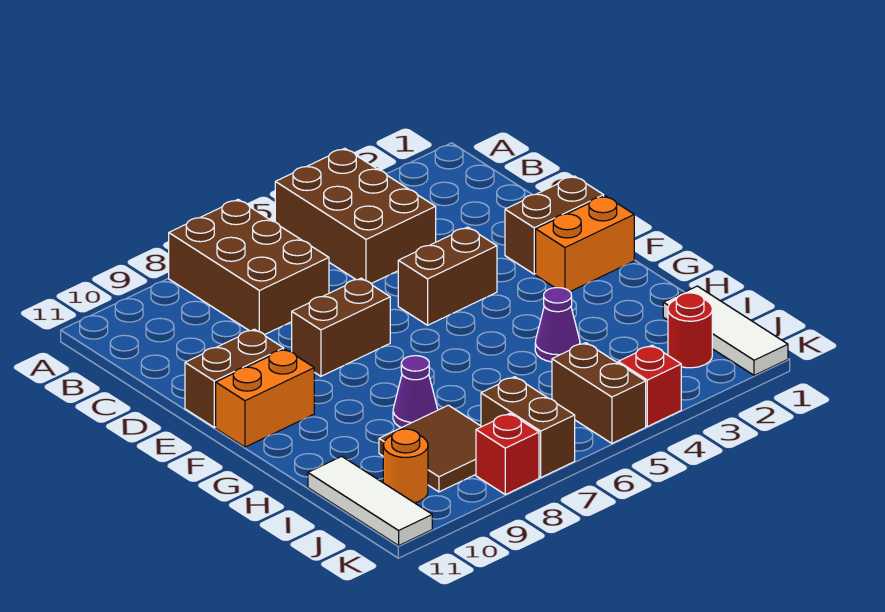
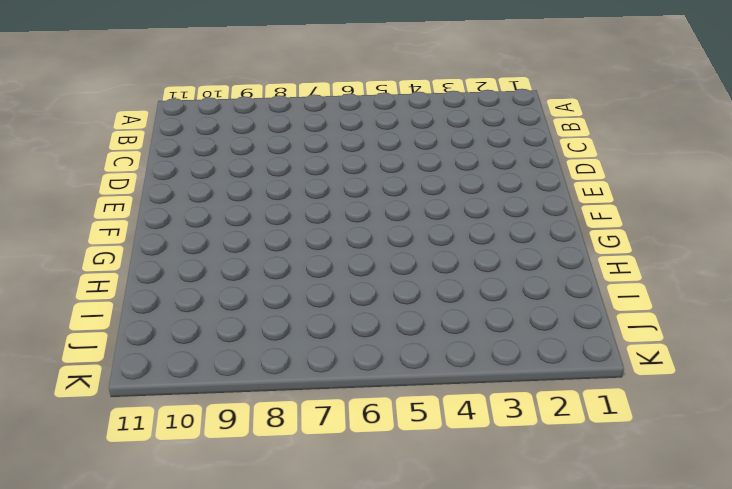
none -> brown 2x3 brick [275,148,436,284]
none -> brown 2x3 brick [169,200,329,335]
none -> brown 1x2 brick [505,176,604,274]

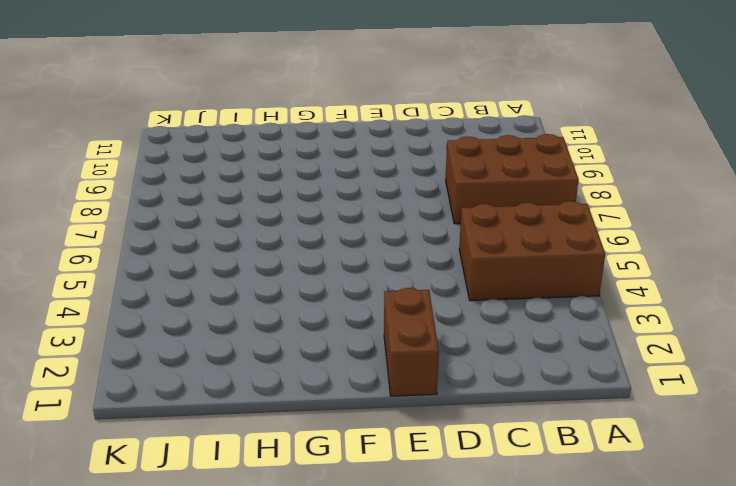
none -> brown 1x2 brick [398,227,497,325]
none -> brown 1x2 brick [292,278,390,376]
none -> brown 1x2 brick [185,329,284,427]

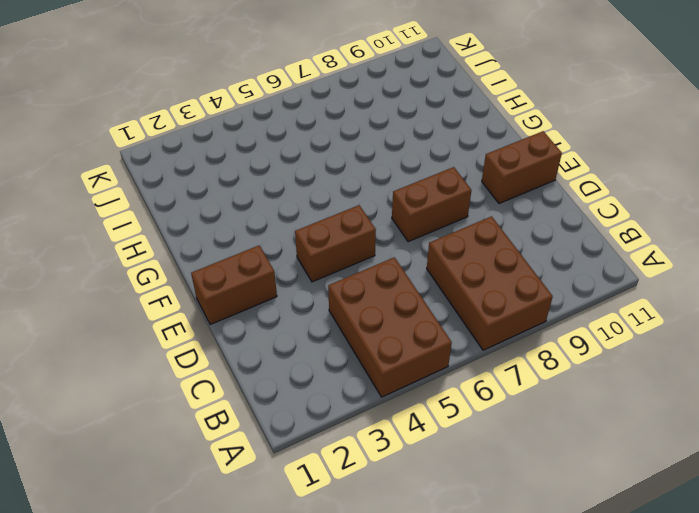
none -> orange 1x2 brick [536,196,634,291]
none -> orange 1x2 brick [216,349,314,447]
none -> purple 1x1 cone [535,288,580,362]

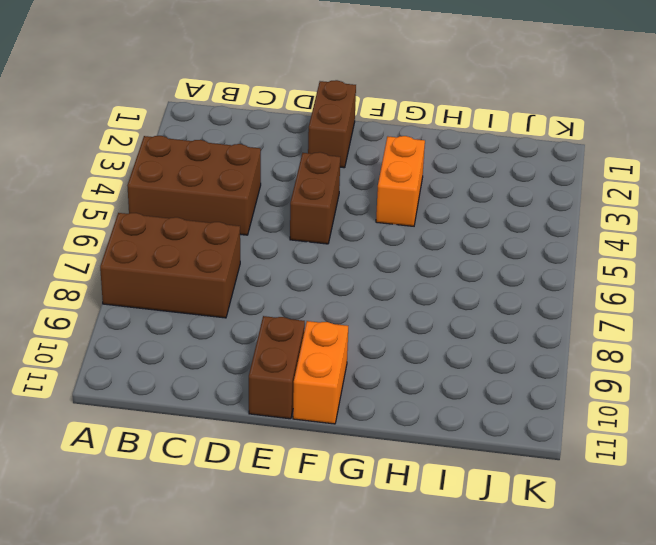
orange 1x2 brick [376,136,425,226] -> orange 1x2 brick moved to [536,196,634,291]
none -> brown 1x2 brick [292,278,390,376]
none -> purple 1x1 cone [535,288,580,362]
none -> purple 1x1 cone [393,356,438,428]

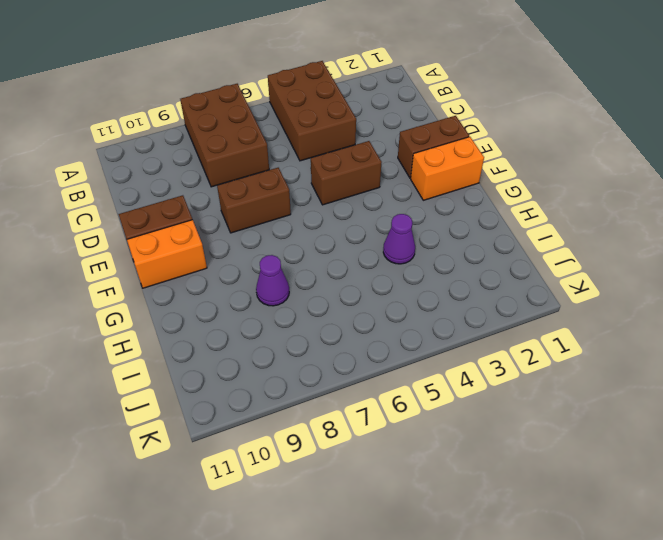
none -> white 1x3 tile [663,286,788,375]
none -> brown 2x2 tile [379,405,482,492]
none -> white 1x3 tile [308,456,432,546]

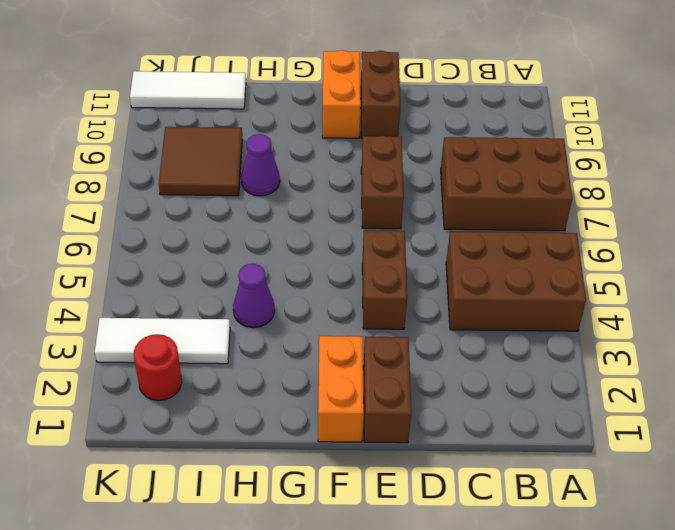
white 1x3 tile [95,318,230,364] -> white 1x3 tile moved to [663,286,788,375]
none -> brown 1x2 brick [552,343,646,443]
none -> brown 1x2 brick [481,377,575,477]
none -> orange 1x1 round brick [383,429,428,503]

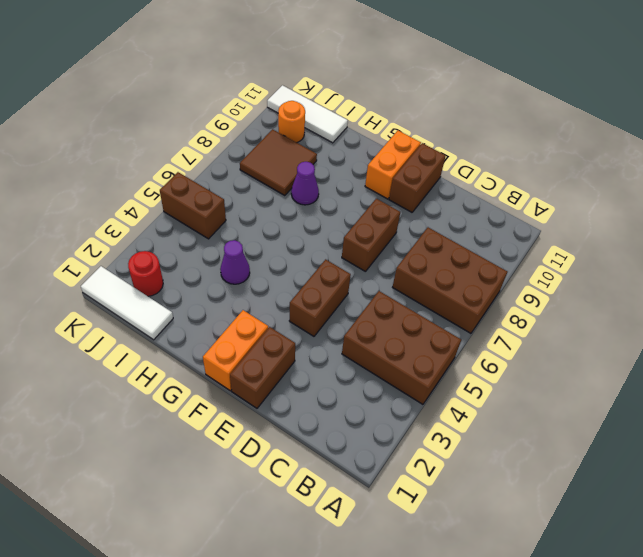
none -> brown 1x2 brick [481,377,575,477]
none -> red 1x1 brick [618,345,681,426]
none -> red 1x1 brick [476,413,539,494]

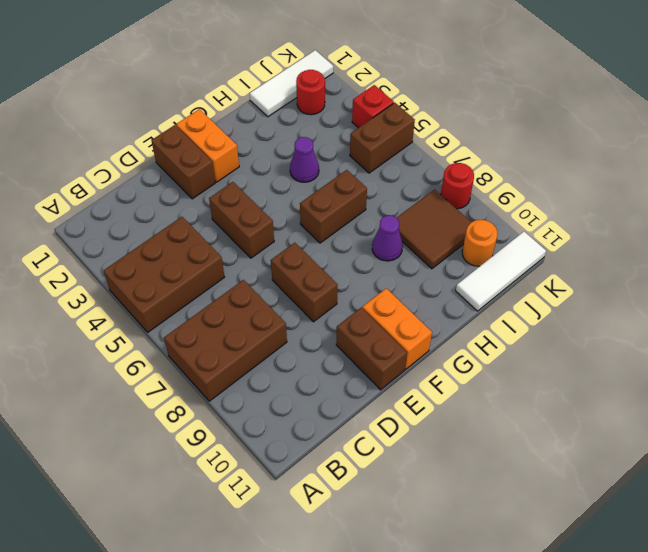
brown 1x2 brick [300,170,367,243] -> brown 1x2 brick moved to [481,377,575,477]
red 1x1 round brick [441,163,474,209] -> red 1x1 brick [476,413,539,494]

